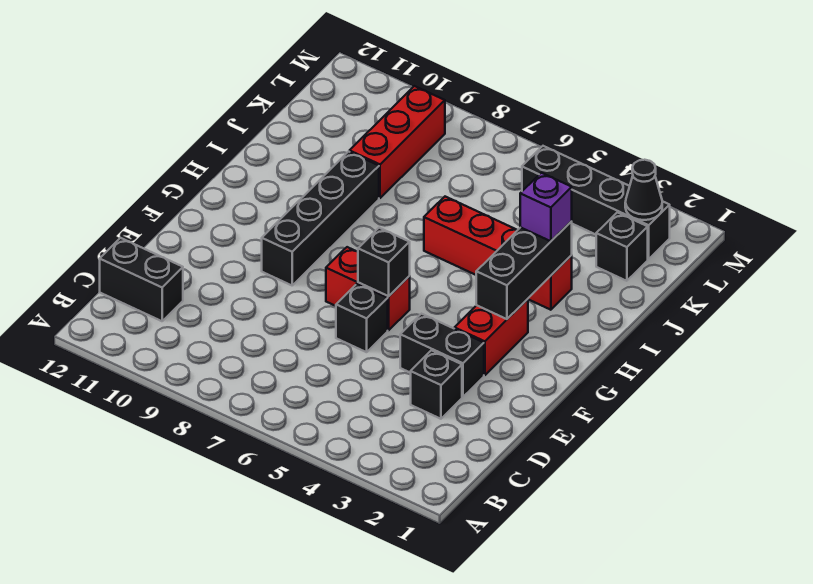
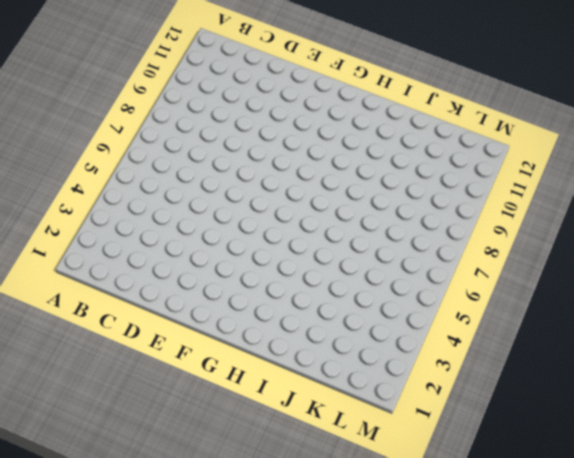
none -> black 1x2 brick [100,238,183,321]
none -> black 1x1 brick [411,350,462,419]
none -> black 1x2 brick [400,314,484,397]

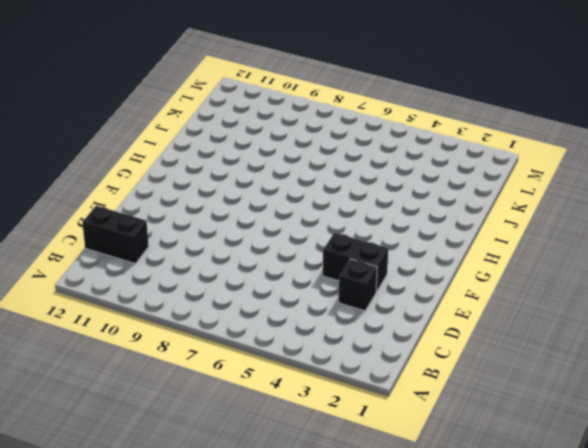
none -> black 1x1 brick [336,284,388,352]
none -> red 1x2 brick [454,299,528,375]
none -> red 1x2 brick [326,247,410,330]

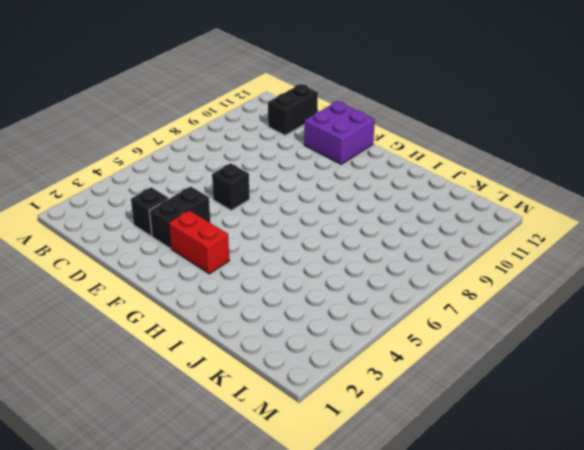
purple 2x2 brick [304,101,375,164] -> none
none -> red 1x2 brick [326,247,410,330]
none -> black 1x4 brick [262,152,379,285]
none -> red 1x4 brick [424,197,572,310]

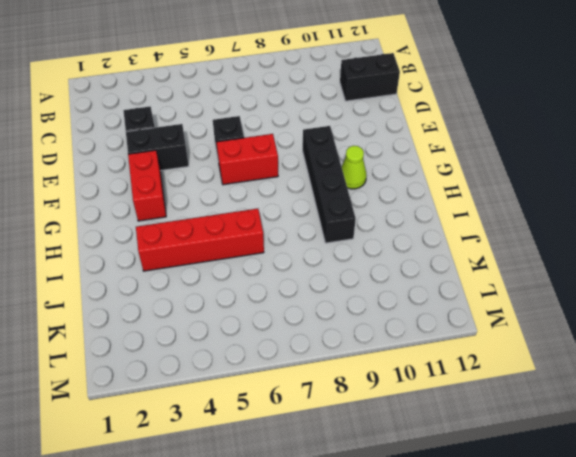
lime 1x1 cone [342,146,367,189] -> none
none -> red 1x3 brick [350,86,445,198]
none -> black 1x1 brick [596,212,648,281]
none -> black 1x4 brick [522,146,670,259]

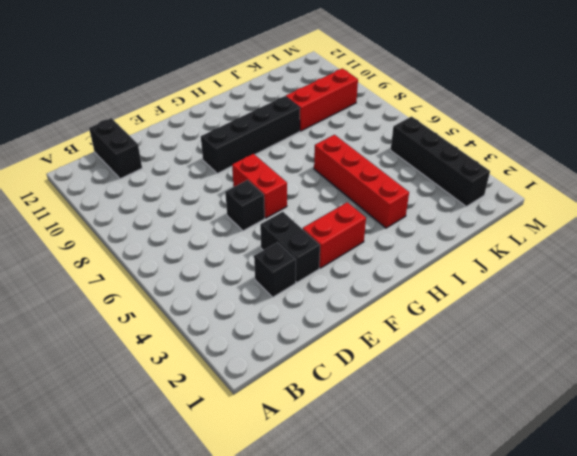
none -> black 1x1 brick [596,212,648,281]
none -> black 1x1 brick [358,228,410,296]
none -> black 1x3 brick [476,221,572,319]

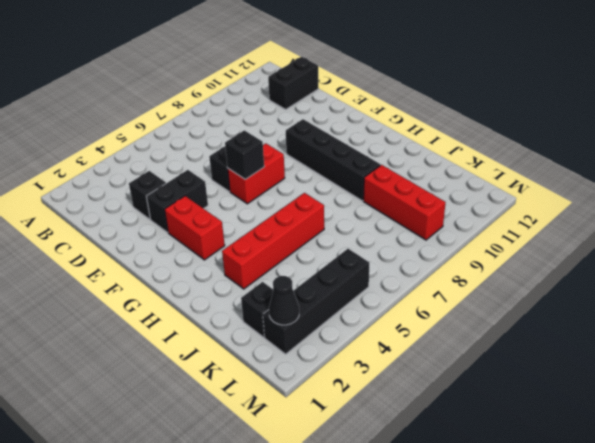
none -> black 1x3 brick [476,221,572,319]
none -> purple 1x1 brick [520,173,572,241]

